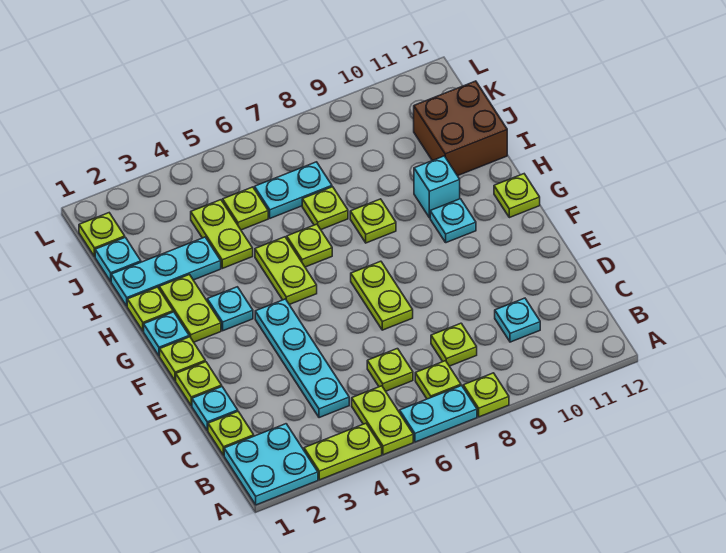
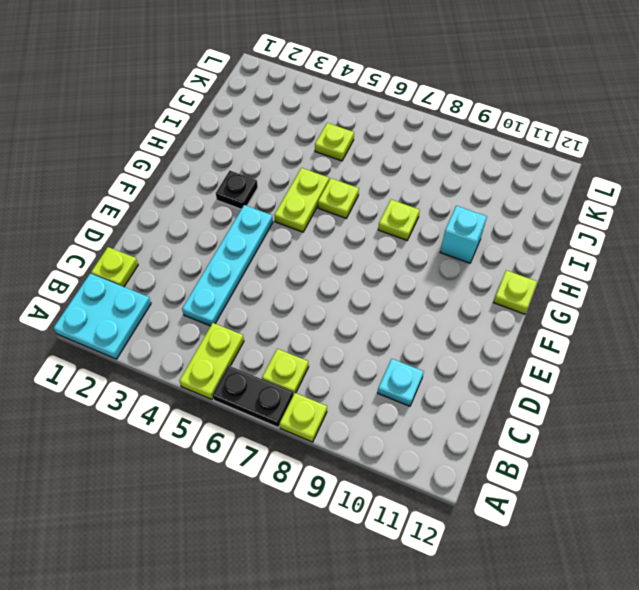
black 1x2 plate [212,365,293,428] -> cyan 1x2 plate [400,386,477,442]
black 1x1 plate [216,171,258,209] -> cyan 1x1 plate [207,287,253,331]
none -> lime 1x2 plate [304,423,382,480]
none -> lime 1x1 plate [367,349,413,391]
none -> lime 1x1 plate [431,323,477,366]
none -> cyan 1x1 plate [192,387,238,430]

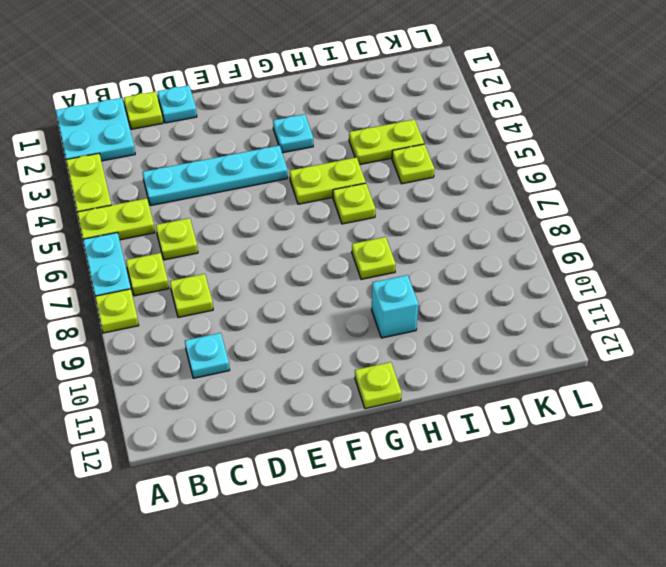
none -> lime 1x1 plate [176,362,222,406]
none -> lime 1x2 plate [351,261,413,330]
none -> lime 1x1 plate [160,337,205,381]
none -> cyan 1x1 plate [144,312,189,356]

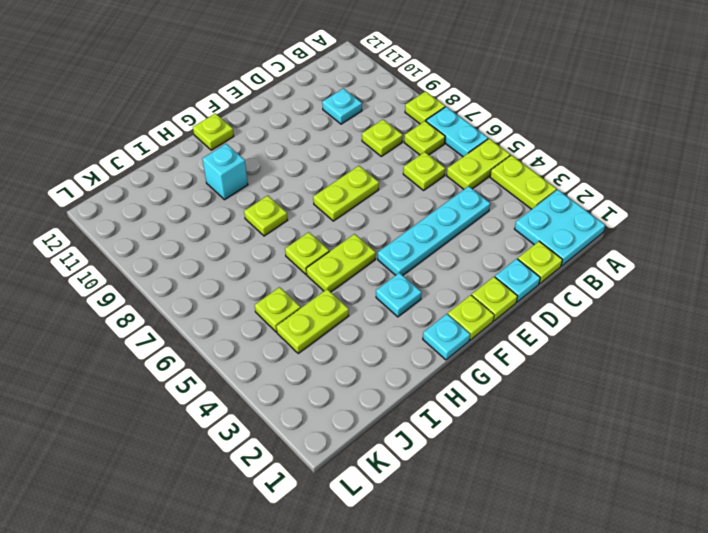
none -> lime 1x2 plate [159,275,221,342]
none -> cyan 1x1 plate [430,199,476,243]
none -> lime 1x1 plate [127,287,173,331]
none -> cyan 1x3 plate [111,237,221,306]

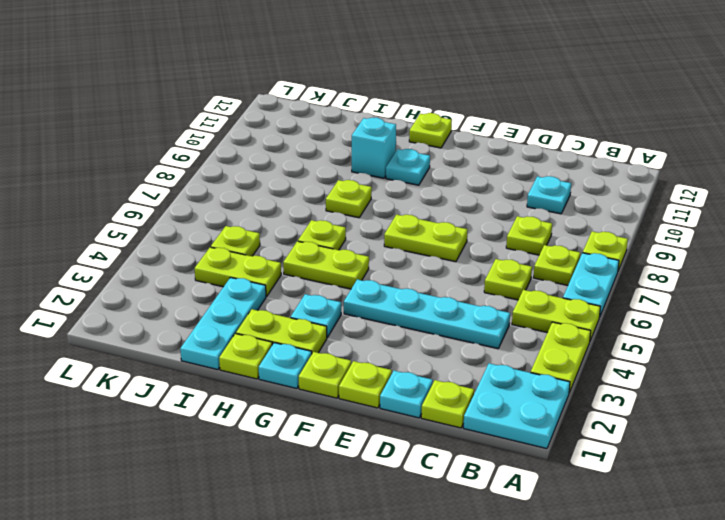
none -> lime 1x1 plate [302,187,348,229]
none -> brown 2x2 brick [414,81,507,176]
none -> cyan 1x1 plate [95,237,141,281]
none -> cyan 1x2 plate [254,162,332,218]

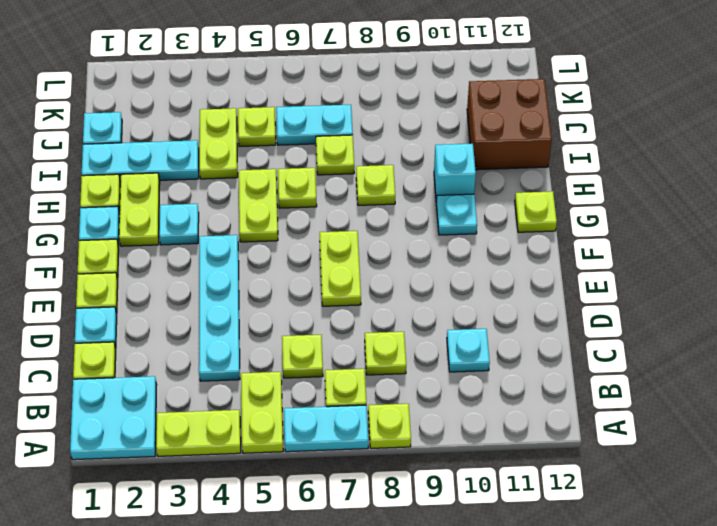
none -> lime 1x1 plate [79,213,125,257]

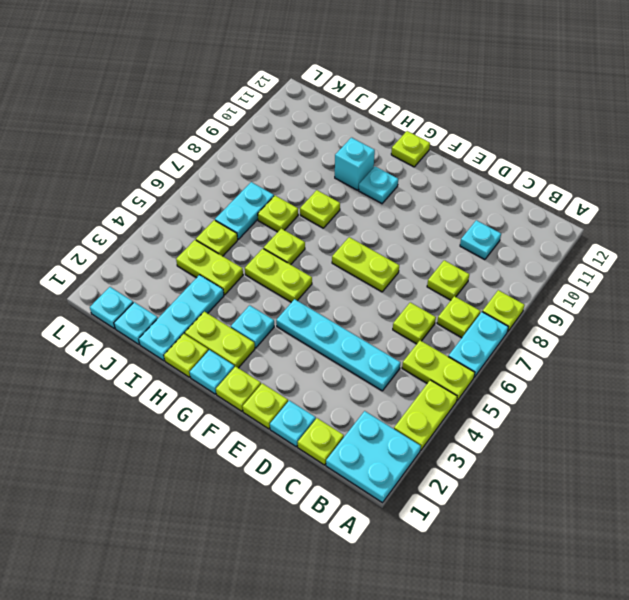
cyan 1x1 plate [90,287,133,329] -> lime 1x1 plate [79,213,125,257]
none -> brown 2x2 brick [414,81,507,176]

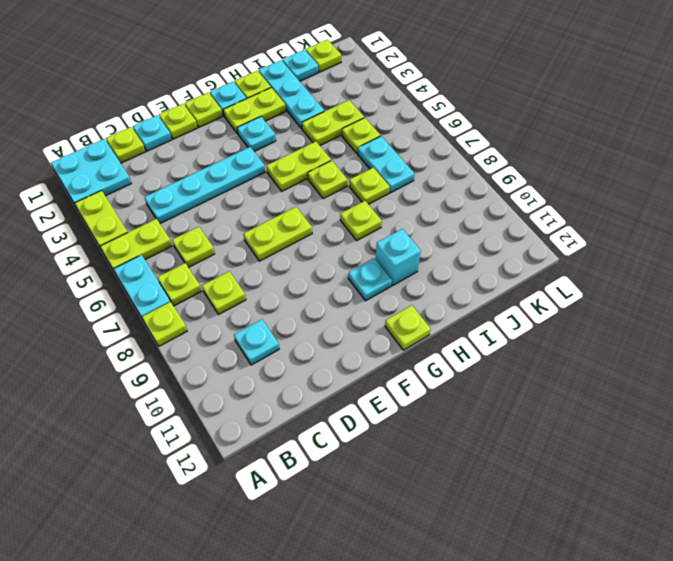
none -> brown 2x2 brick [414,81,507,176]

